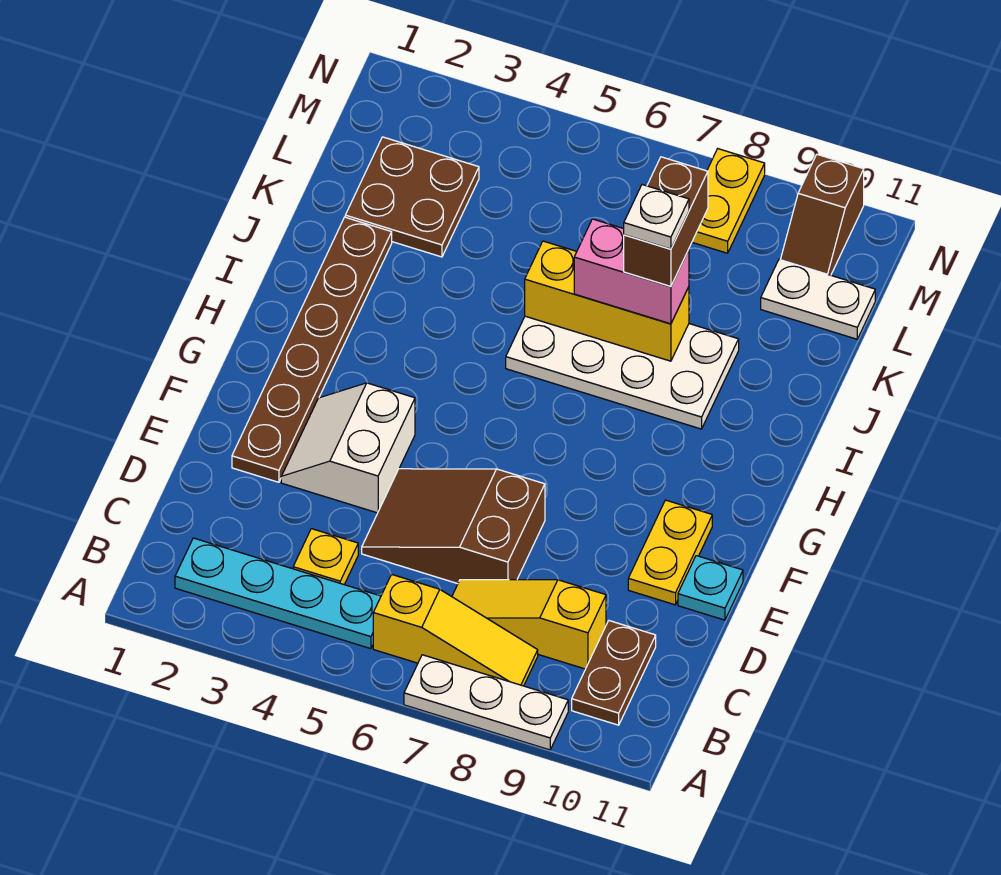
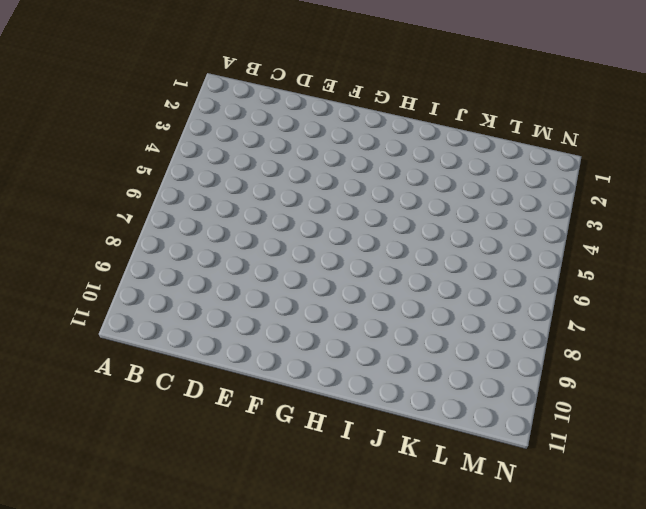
none -> white 1x3 plate [404,655,568,750]
none -> cyan 1x4 plate [175,538,381,649]
none -> yellow 1x3 slope [373,574,538,686]

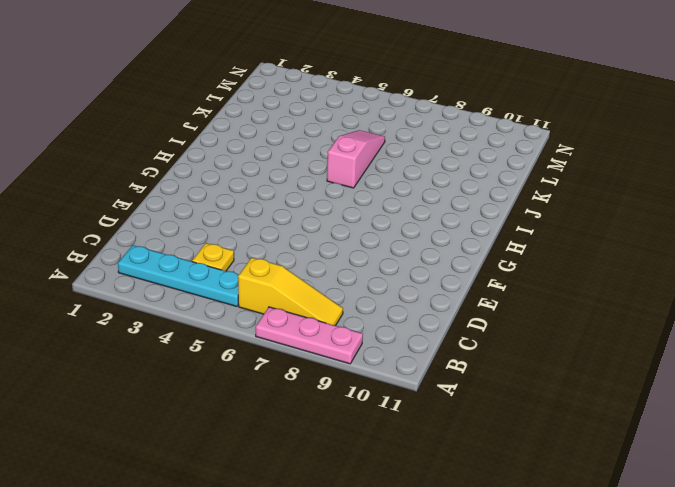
pink 1x3 plate [256,307,363,364] -> white 1x3 plate [404,655,568,750]
pink 1x3 slope [327,130,385,188] -> white 2x4 plate [506,316,739,429]
none -> brown 1x2 plate [572,621,656,725]
none -> yellow 1x3 slope [452,580,606,669]
none -> brown 2x3 slope [362,469,545,584]

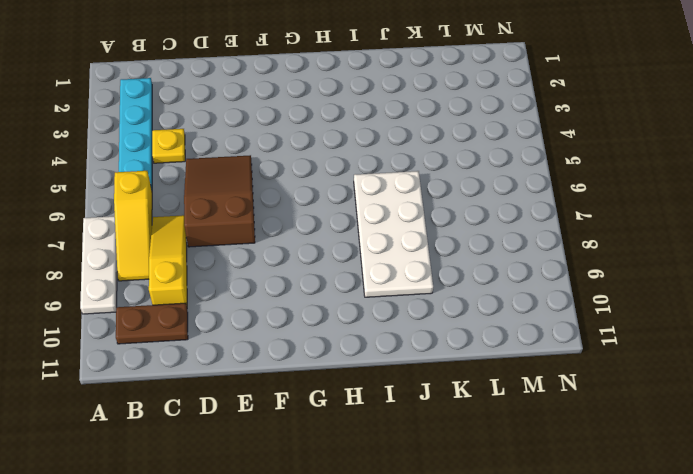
none -> brown 1x6 plate [232,217,392,482]
none -> white 2x2 slope [281,383,415,513]
none -> yellow 1x2 plate [628,500,712,605]

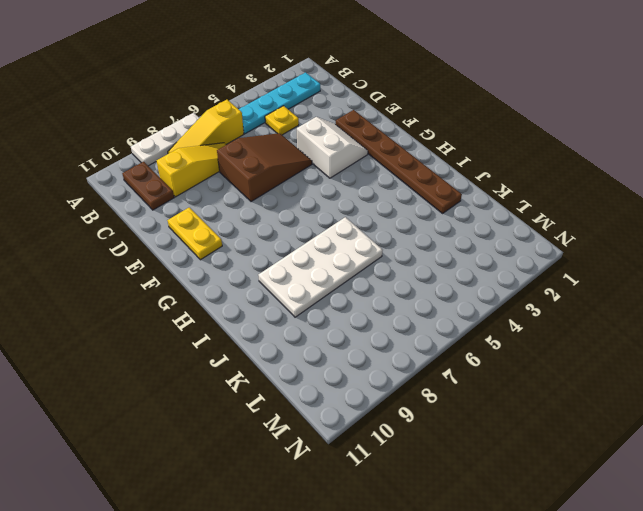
none -> cyan 1x1 plate [678,556,743,620]
none -> brown 2x2 plate [345,137,479,257]
none -> white 1x2 plate [761,260,875,339]

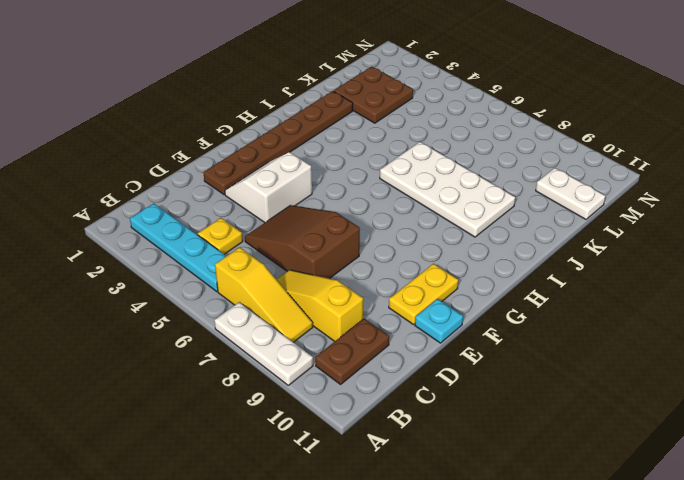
none -> yellow 1x2 plate [692,149,765,253]
none -> brown 1x2 slope [780,154,864,275]
none -> yellow 1x3 brick [525,241,689,361]

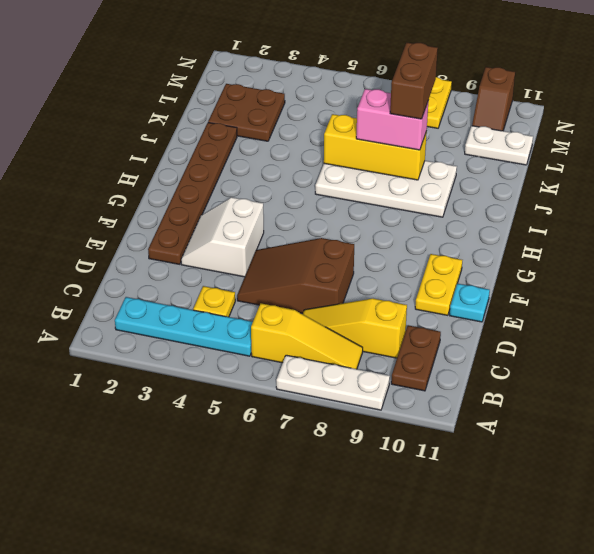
none -> white 1x1 plate [624,185,689,249]

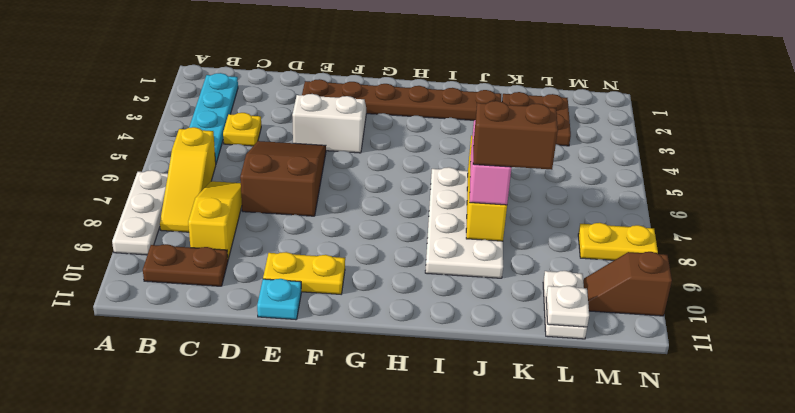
white 1x1 plate [546,286,589,327] -> white 1x1 plate moved to [624,185,689,249]

